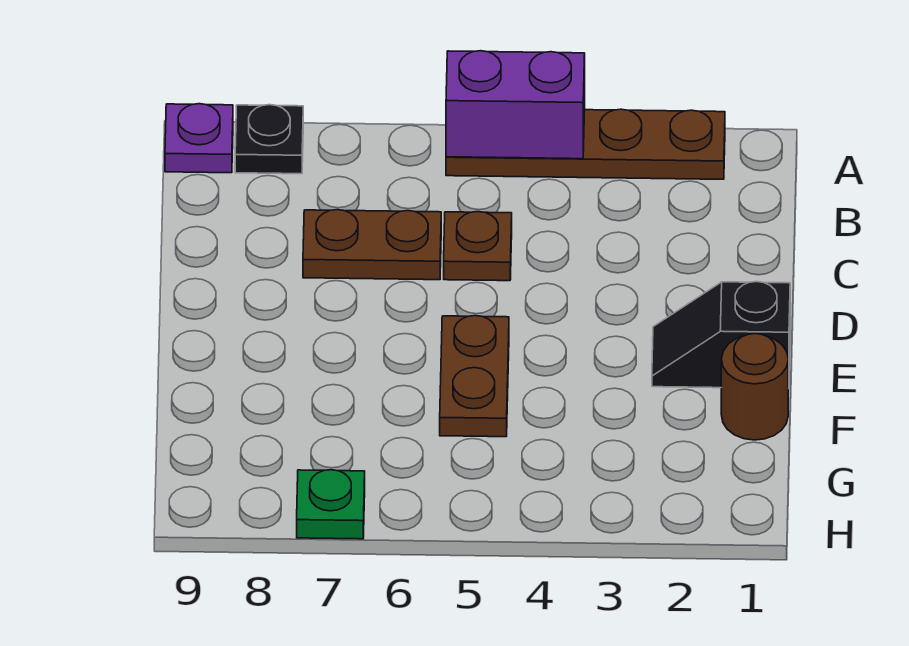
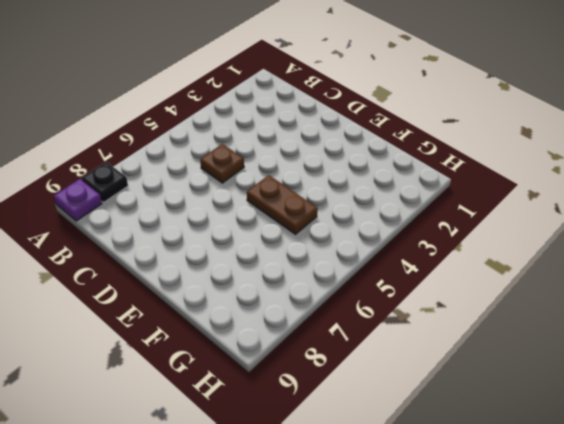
none -> brown 1x4 plate [446,109,725,179]
none -> brown 1x2 plate [303,210,441,280]

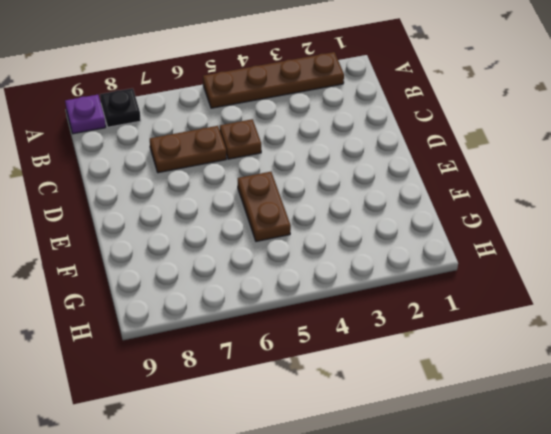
none -> black 1x2 slope [652,282,790,389]
none -> brown 1x1 round brick [721,334,788,440]

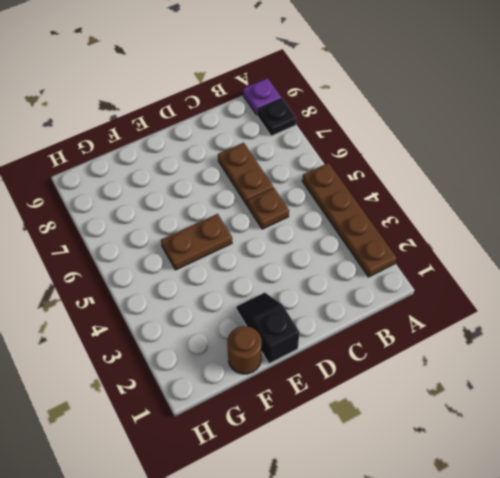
none -> green 1x1 plate [297,470,365,539]
none -> purple 1x2 brick [446,51,585,159]

